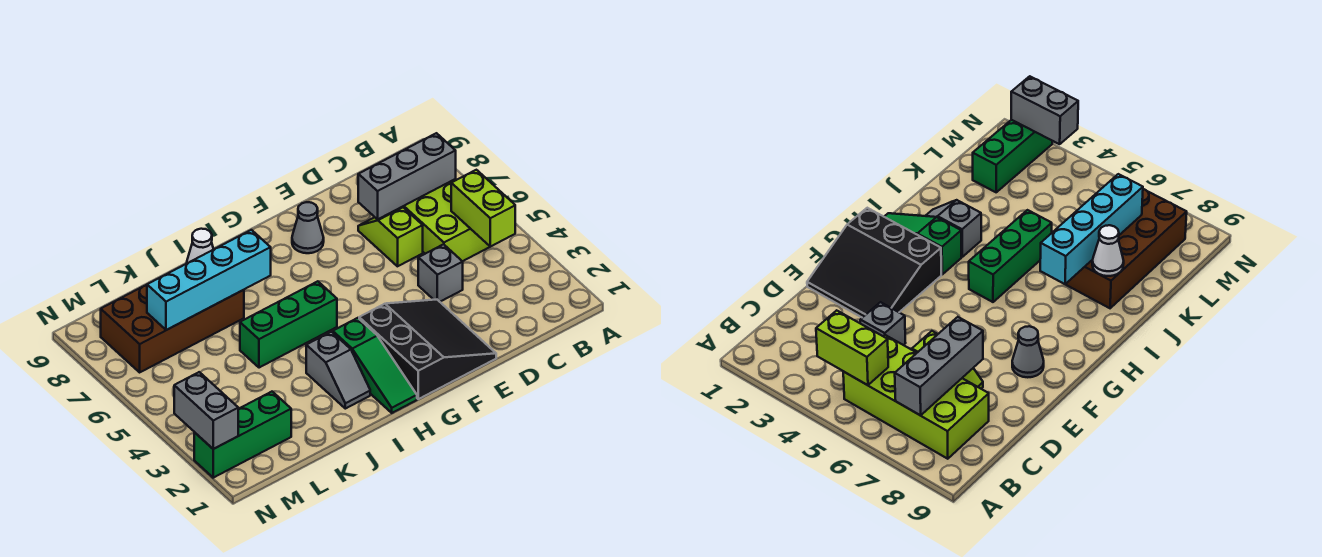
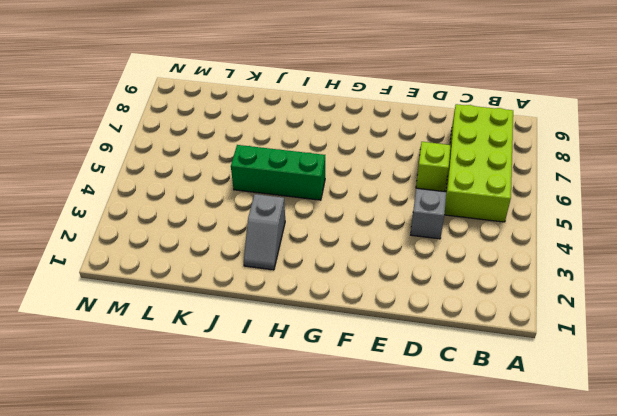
none -> black 3x3 slope [359,300,496,399]
none -> grey 1x1 cone [292,202,324,253]
none -> green 1x3 slope [333,318,417,413]

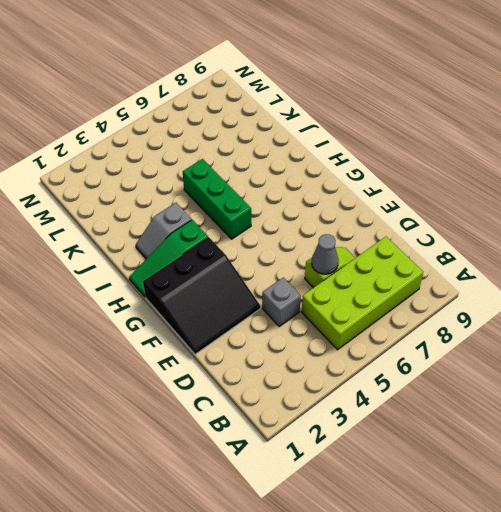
grey 1x1 cone [312,234,339,274] -> grey 1x1 cone moved to [292,202,324,253]
none -> brown 2x4 brick [101,285,244,372]
none -> green 1x3 brick [194,392,291,478]
none -> lime 1x2 brick [451,170,515,247]

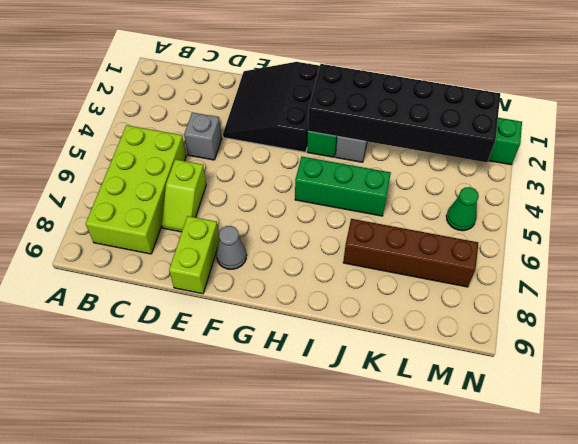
lime 1x2 brick [169,216,220,294] -> lime 1x2 brick moved to [451,170,515,247]
black 2x6 brick [308,64,500,162] -> none
brown 1x4 brick [343,219,478,287] -> brown 2x4 brick [101,285,244,372]
green 1x1 cone [446,187,479,231] -> none
none -> grey 1x3 brick [358,133,456,219]
none -> cyan 1x4 brick [147,230,271,330]
none -> white 1x1 cone [187,229,214,263]

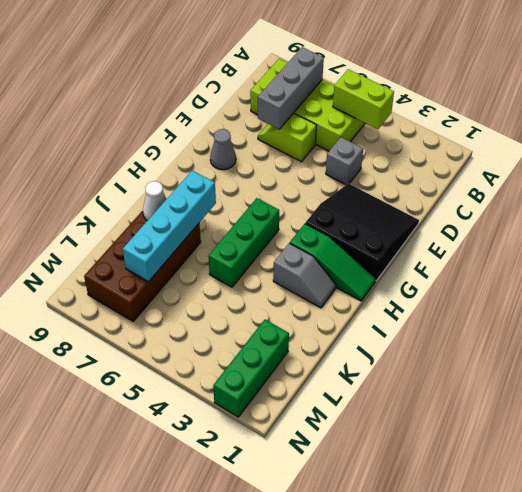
none -> grey 1x2 brick [174,372,238,449]

